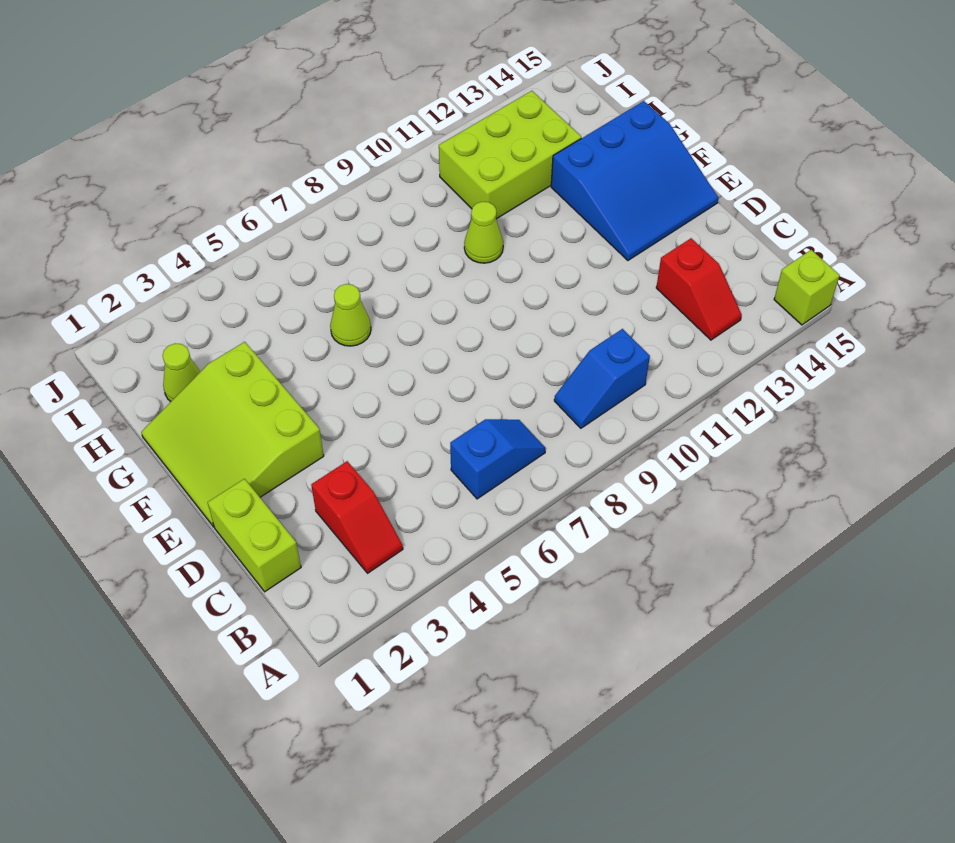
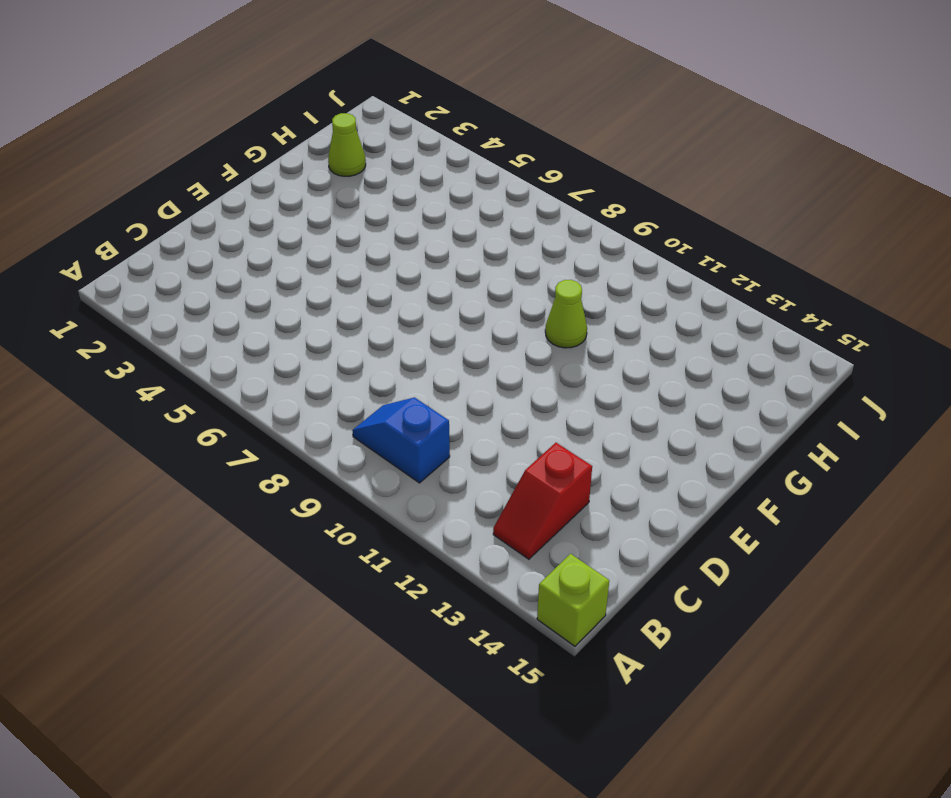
none -> red 1x2 slope [311,461,403,573]
none -> blue 1x2 slope [450,419,545,499]
none -> lime 1x2 brick [207,479,301,592]

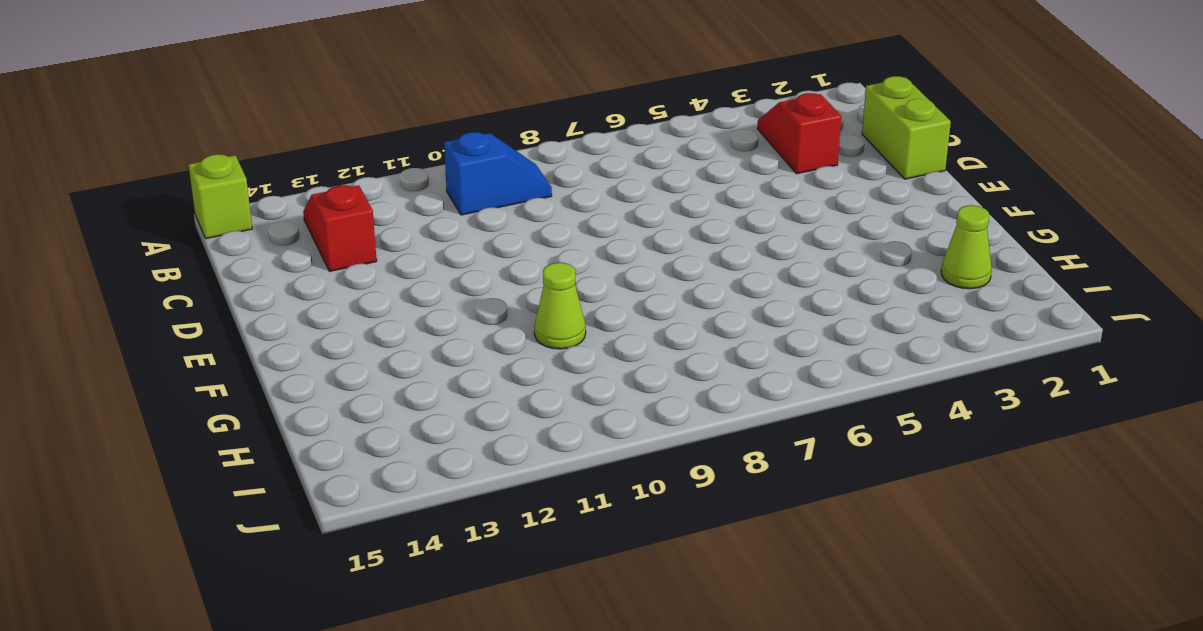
none -> blue 1x2 slope [450,419,545,499]
none -> lime 3x3 slope [141,342,324,527]
none -> blue 3x3 slope [551,101,718,260]

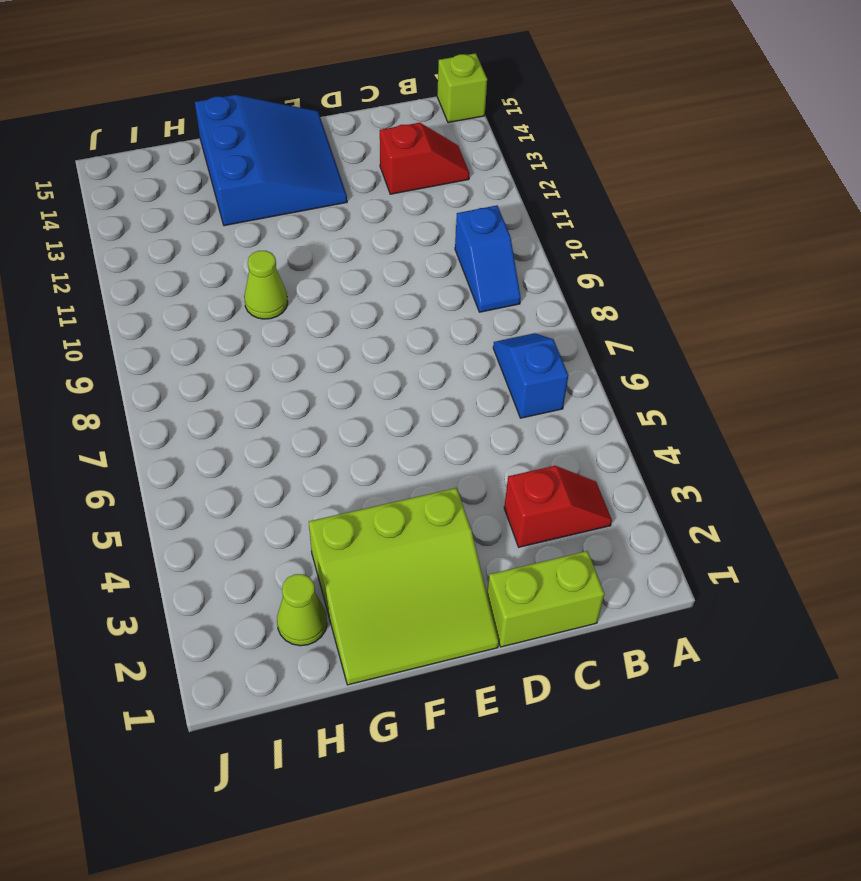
none -> lime 1x1 cone [330,284,371,346]
none -> lime 2x3 brick [439,91,581,219]

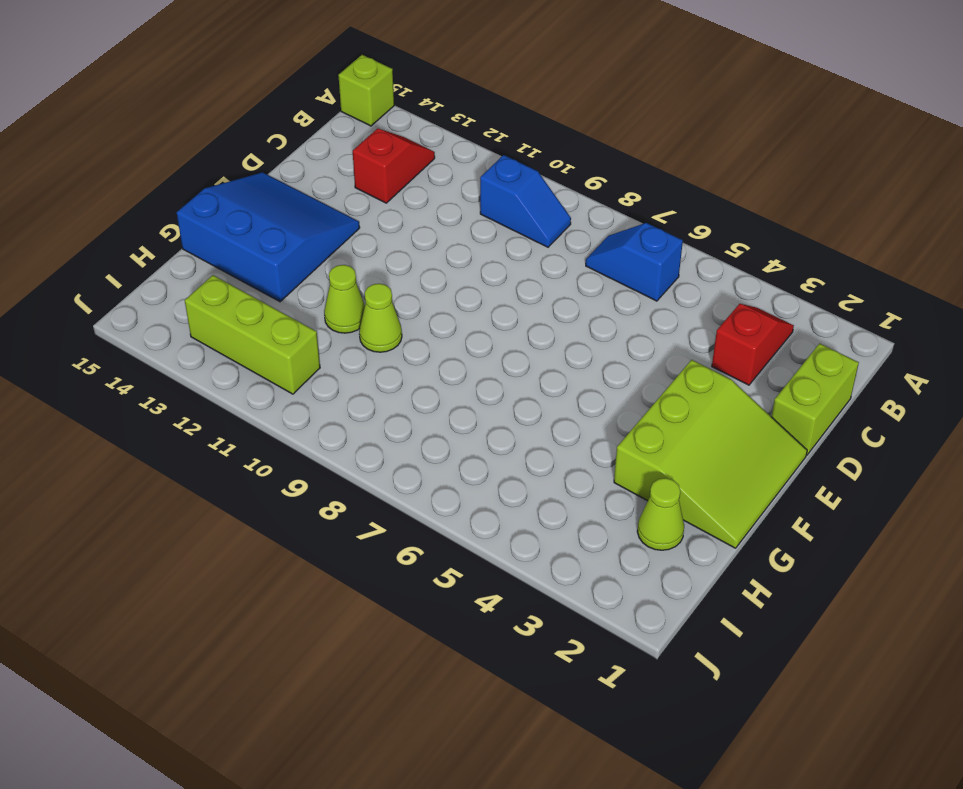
lime 1x1 cone [324,265,365,333] -> lime 1x1 cone moved to [330,284,371,346]
lime 1x3 brick [185,275,320,394] -> lime 2x3 brick [439,91,581,219]

